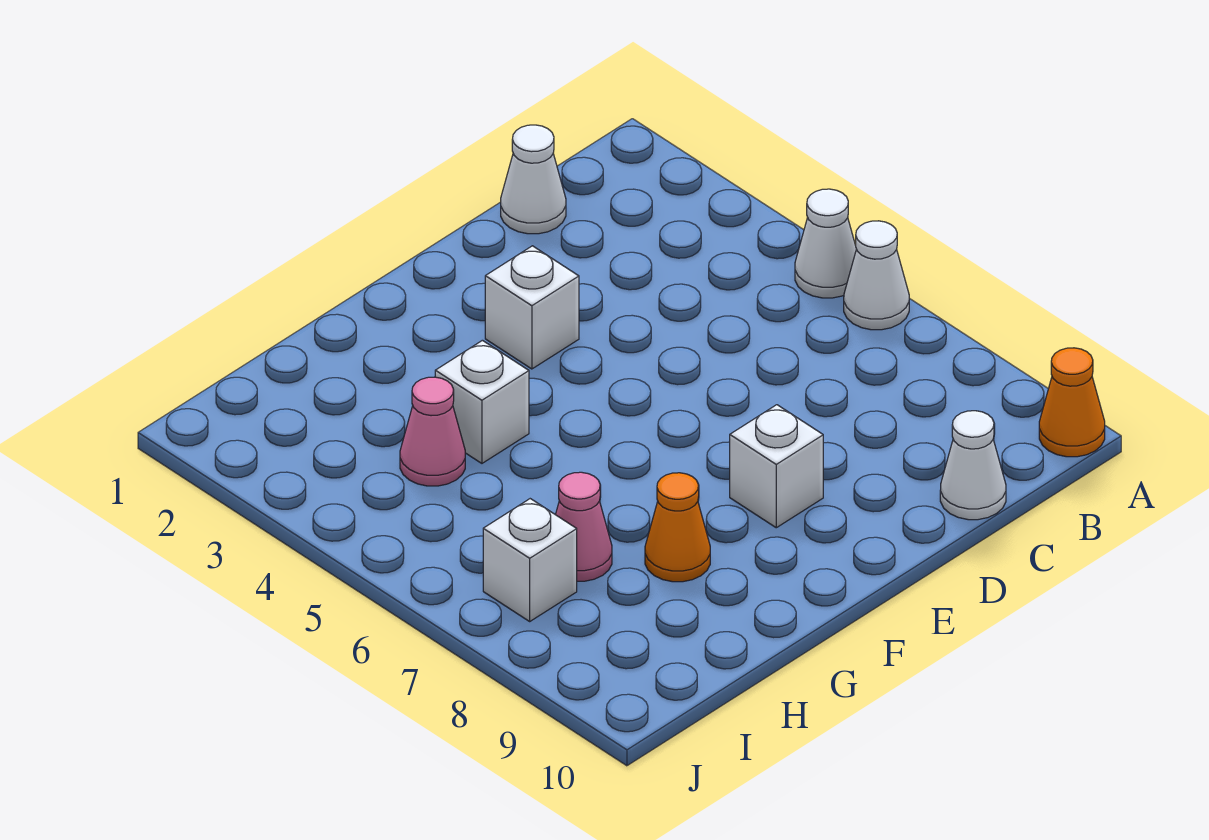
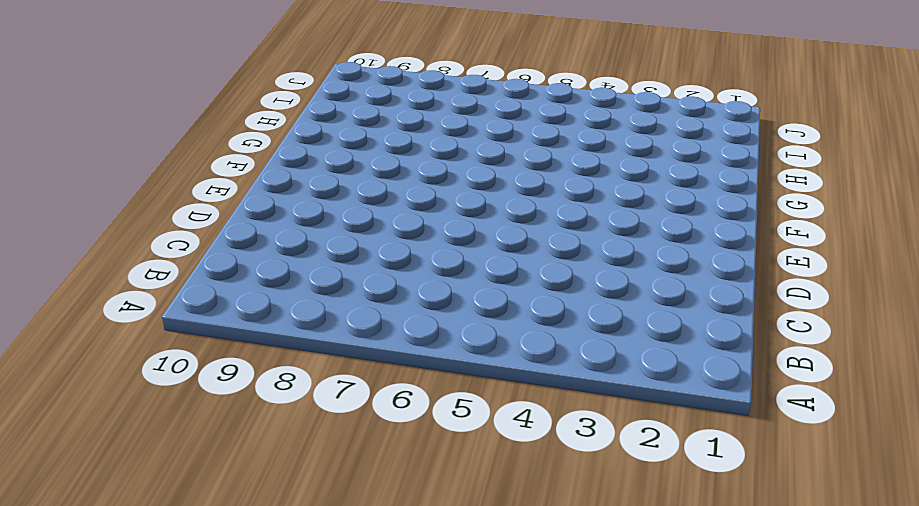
none -> white 1x1 cone [795,189,856,298]
none -> white 1x1 cone [844,221,909,330]
none -> orange 1x1 cone [1039,348,1105,457]

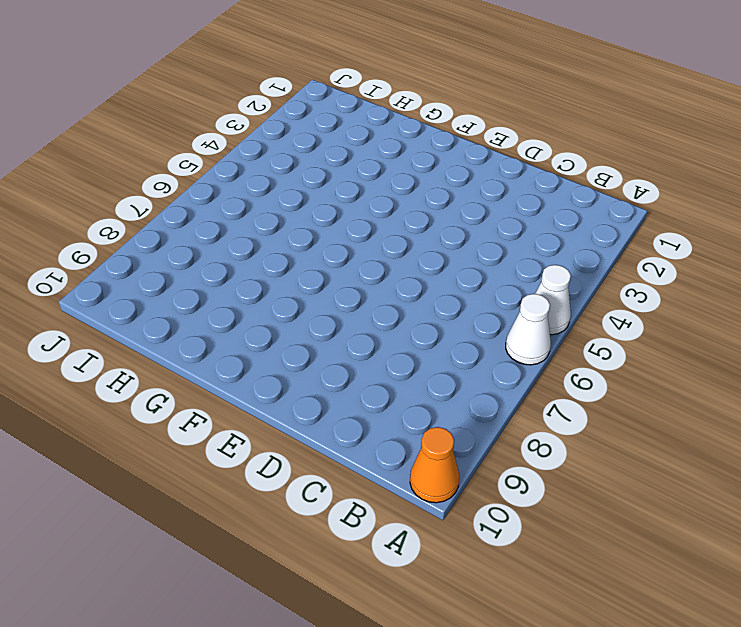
none -> white 1x1 cone [501,125,566,234]
none -> white 1x1 cone [940,411,1006,520]
none -> white 1x1 brick [485,246,579,369]

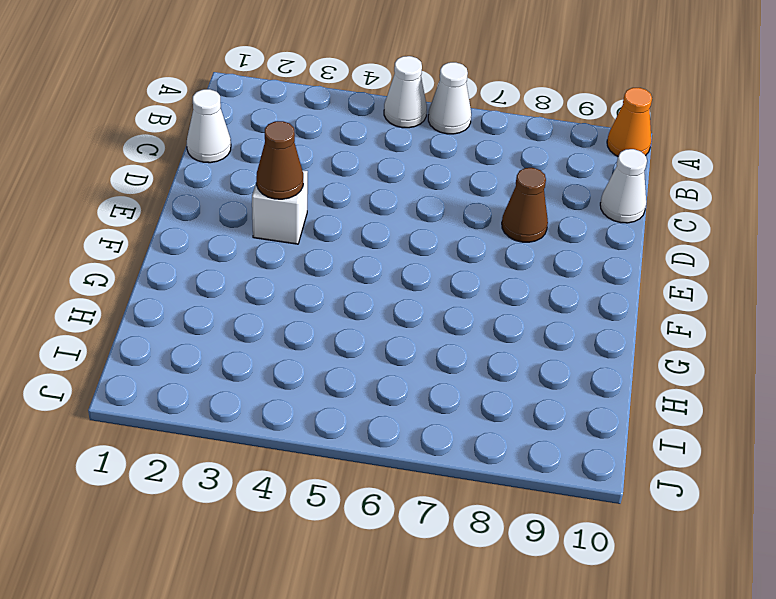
brown 1x1 cone [502,168,548,242] -> none
brown 1x1 cone [256,121,303,199] -> none
none -> white 1x1 brick [730,405,823,528]
none -> white 1x1 brick [435,340,529,463]
none -> orange 1x1 cone [645,473,710,582]

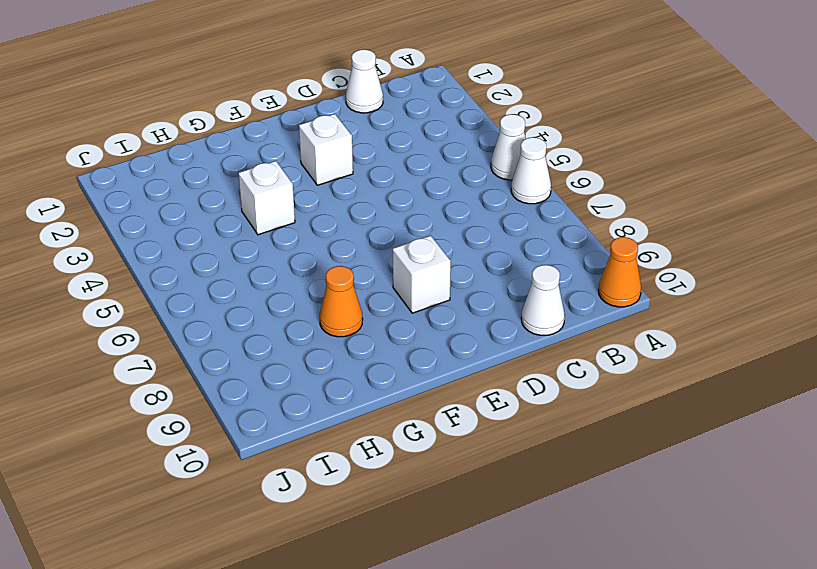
none -> pink 1x1 cone [400,377,465,486]
none -> pink 1x1 cone [556,472,612,581]
none -> white 1x1 brick [483,499,577,621]

